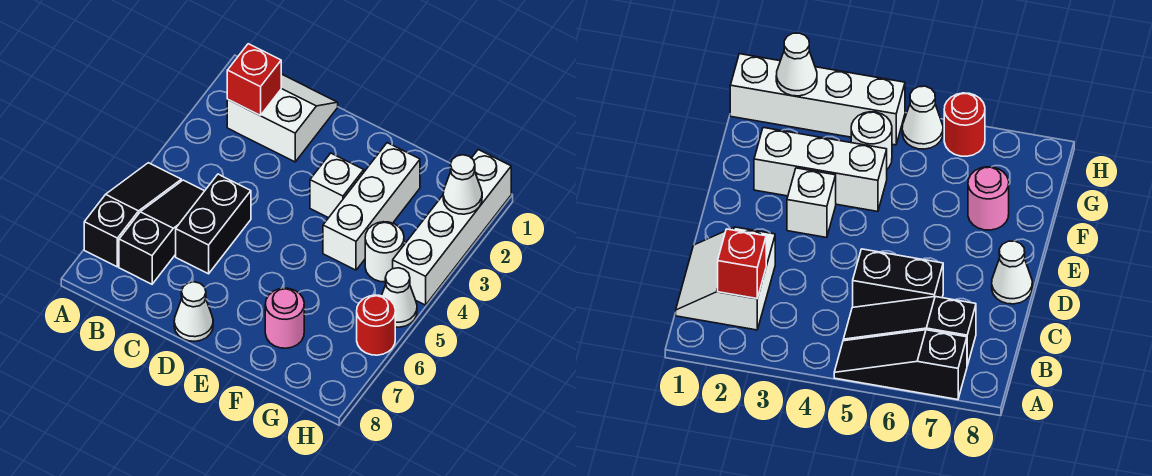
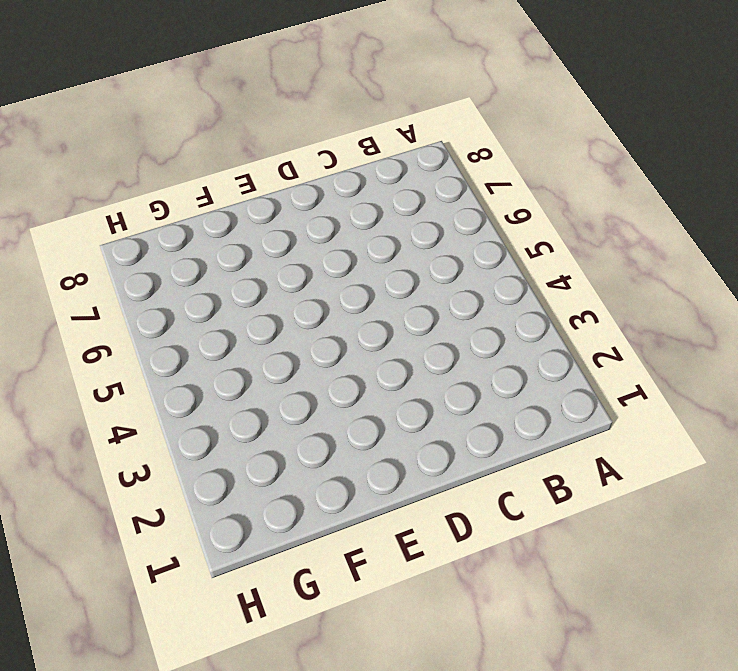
none -> black 1x3 slope [84,163,181,267]
none -> white 2x2 slope [227,74,338,162]
none -> black 1x3 slope [119,180,204,284]

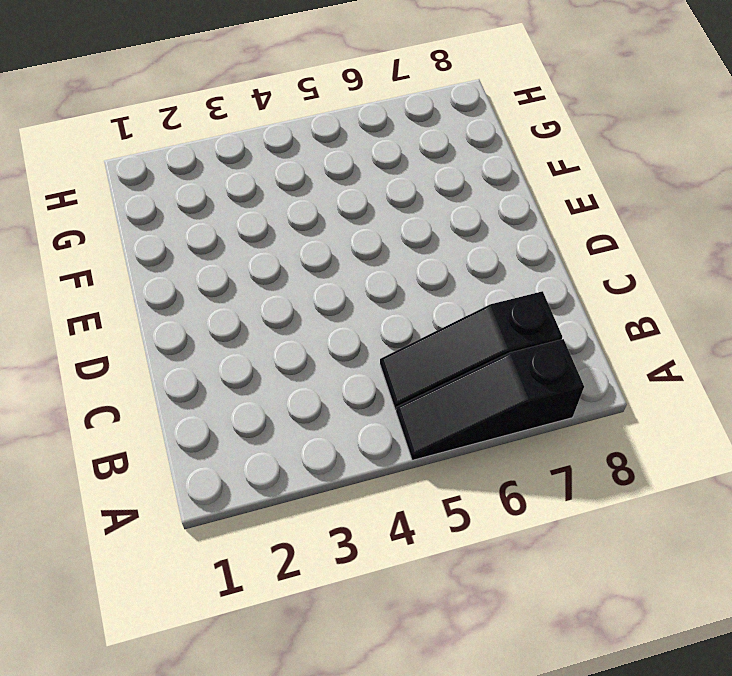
none -> white 2x2 slope [227,74,338,162]
none -> black 1x2 brick [176,174,251,274]
none -> white 1x1 cone [174,282,213,341]

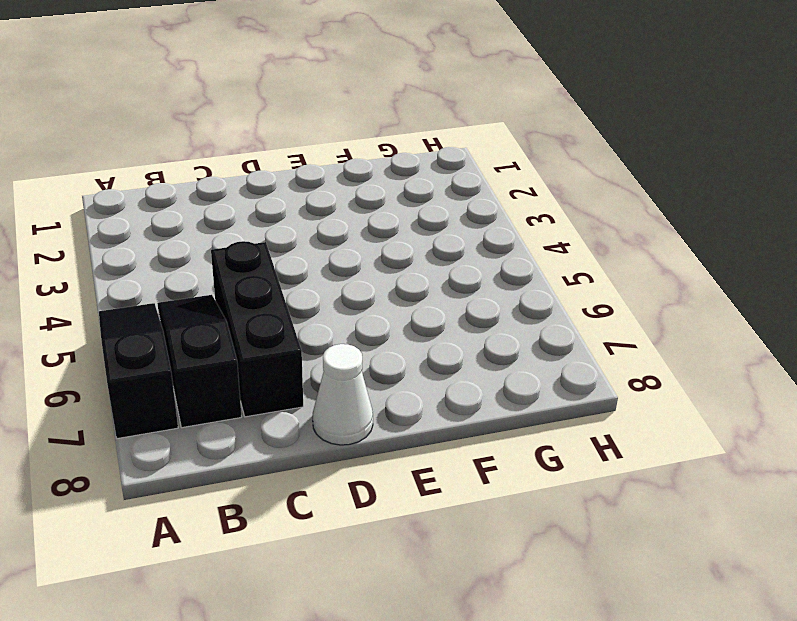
black 1x3 brick [211,241,303,417] -> black 1x2 brick [176,174,251,274]
none -> white 2x2 slope [227,74,338,162]
none -> white 1x1 brick [310,153,364,218]
none -> white 1x3 brick [323,143,420,270]

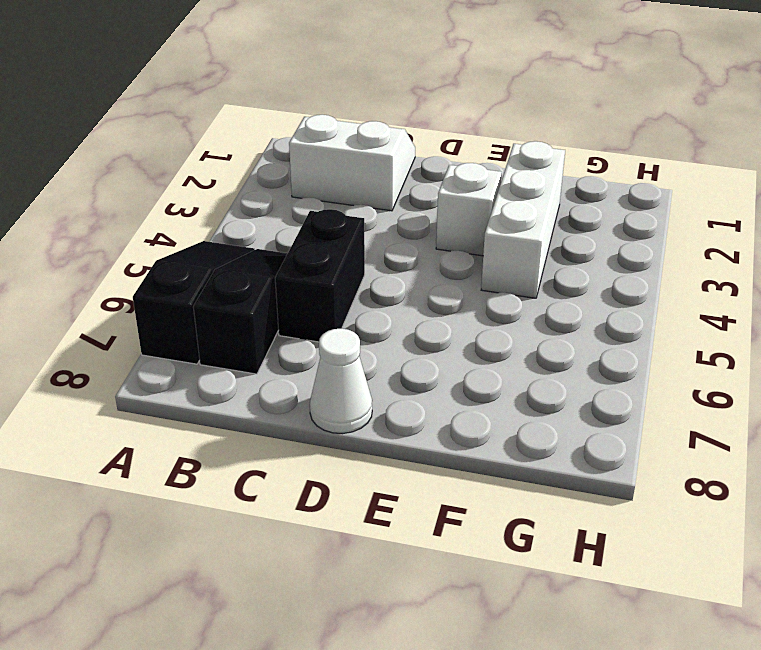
none -> pink 1x1 round brick [265,288,304,348]
none -> white 1x1 round brick [365,222,404,282]
none -> white 1x4 brick [393,150,511,305]

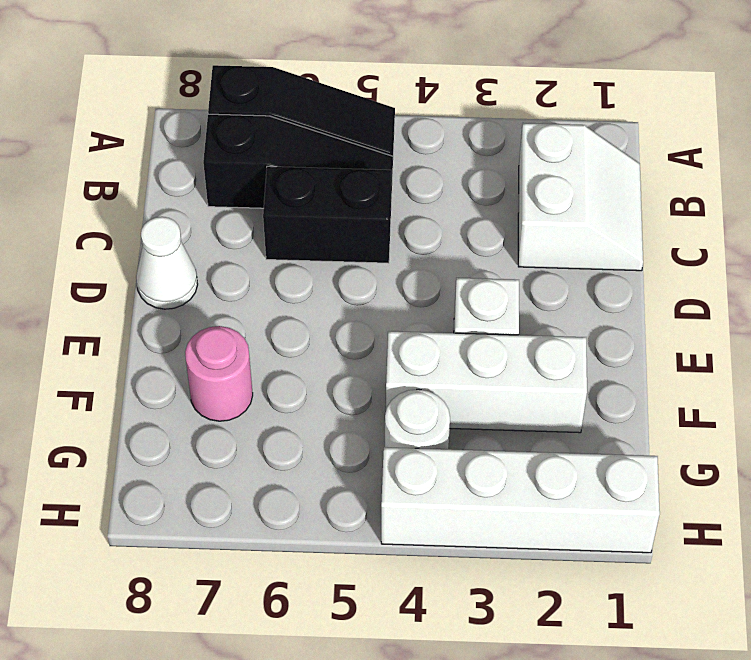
none -> white 1x1 cone [382,268,417,327]
none -> red 1x1 round brick [357,295,395,355]
none -> red 1x1 brick [227,44,281,115]

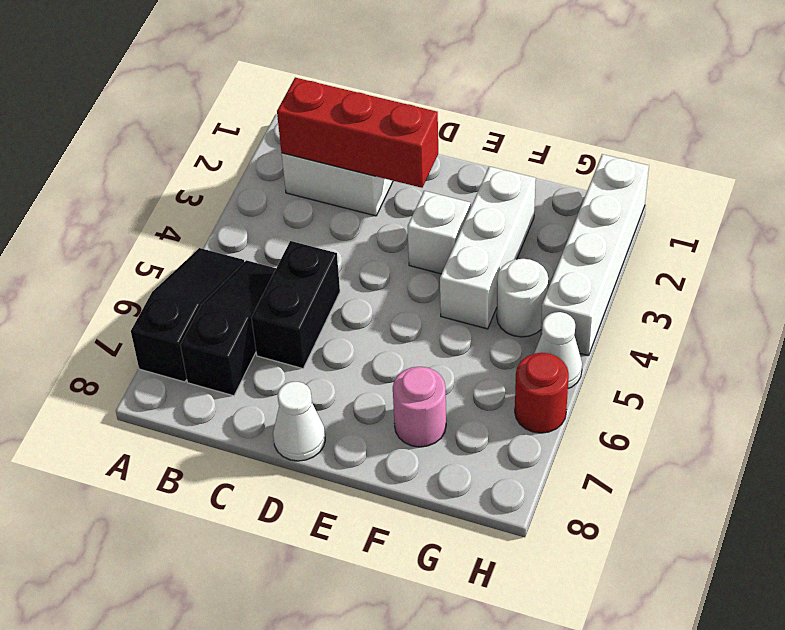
red 1x3 brick [277,78,438,188] -> red 1x1 brick [227,44,281,115]
none -> white 1x1 cone [443,155,482,214]

